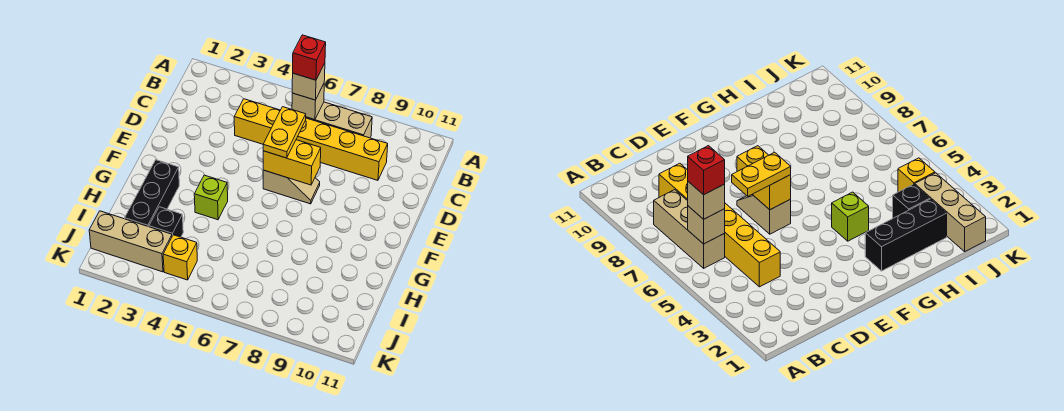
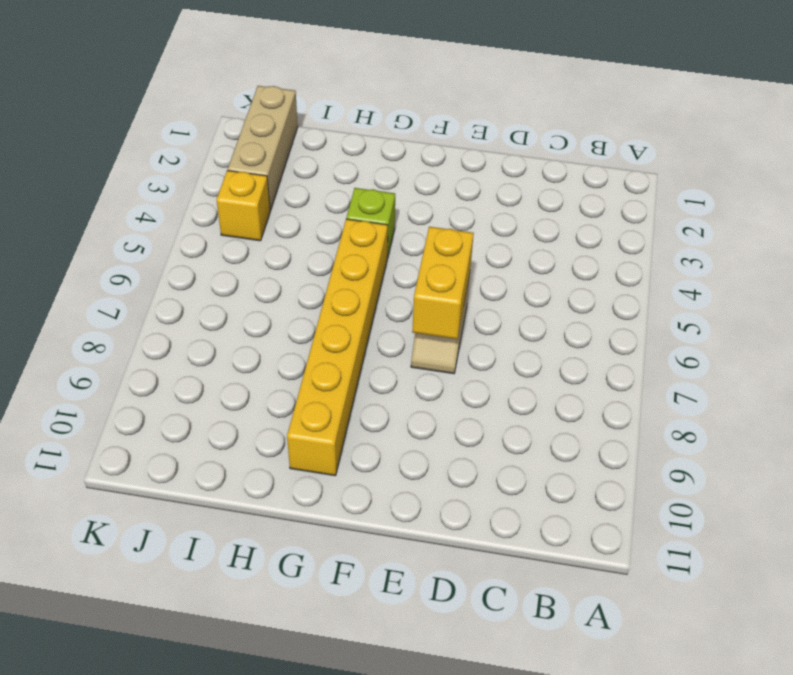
yellow 1x6 brick [287,219,388,476] -> yellow 1x6 brick moved to [234,99,388,180]
none -> tan 1x3 brick [306,102,372,138]
none -> black 1x3 brick [125,160,179,227]
none -> black 1x1 brick [149,207,183,237]

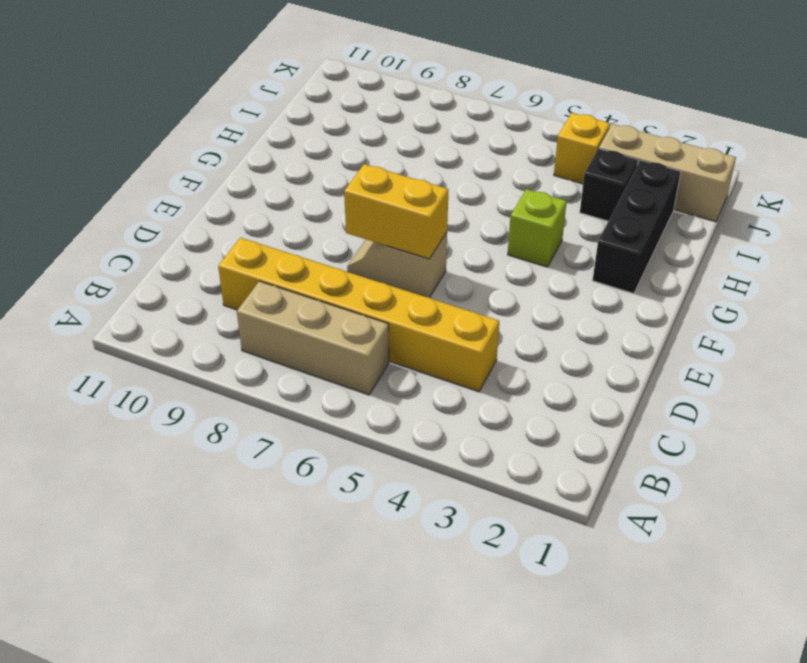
none -> tan 1x1 brick [292,84,324,120]
none -> tan 1x1 brick [292,63,325,100]
none -> yellow 1x2 plate [263,107,306,158]

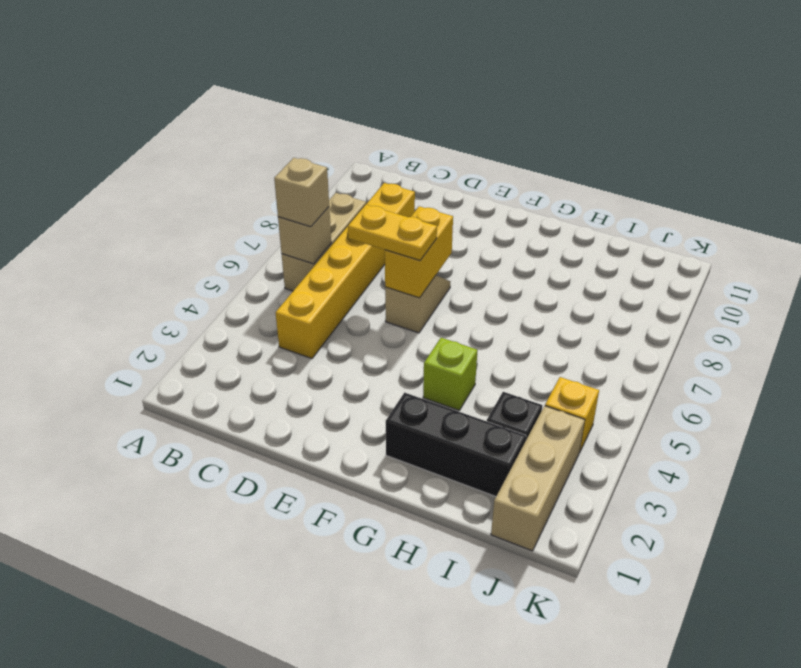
none -> red 1x1 brick [293,35,326,80]

